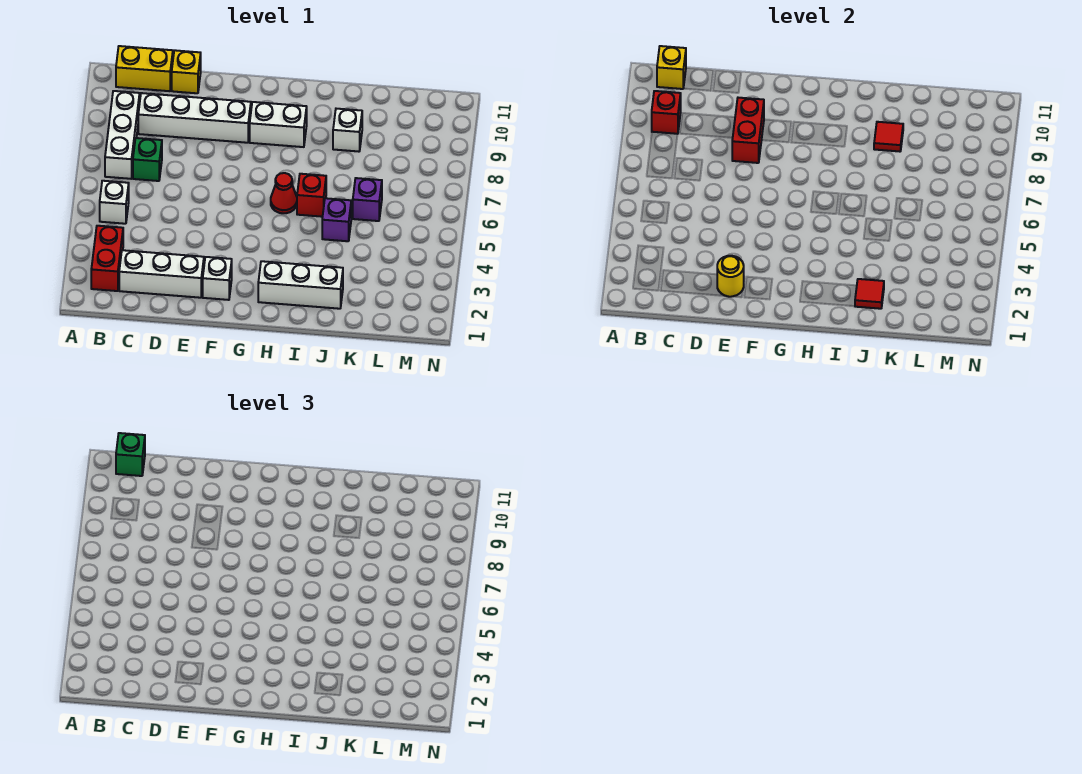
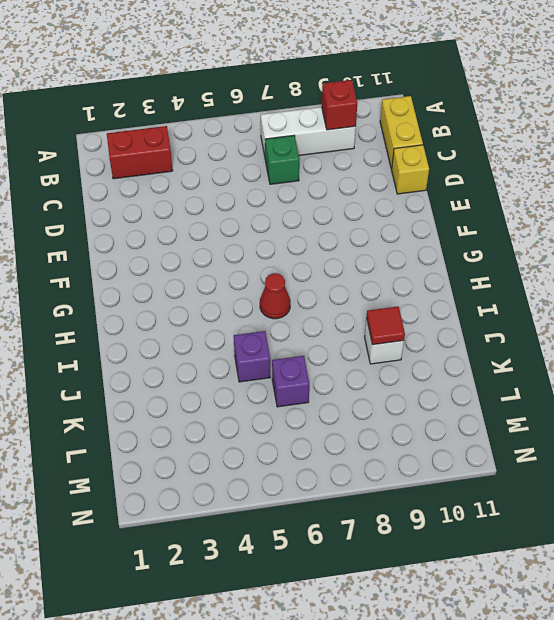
none -> white 1x1 brick [100,181,129,224]
none -> white 1x3 brick [119,250,204,298]
none -> white 1x4 brick [138,93,251,143]

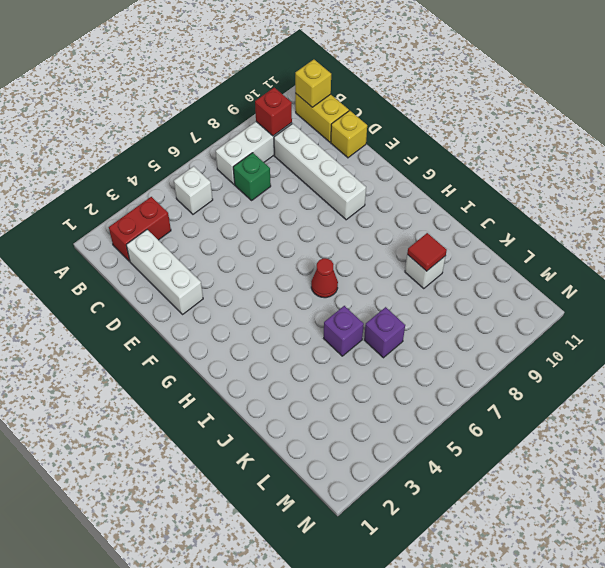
none -> white 1x1 brick [203,257,232,300]
none -> white 1x2 brick [250,102,307,147]
none -> white 1x3 brick [258,261,343,309]

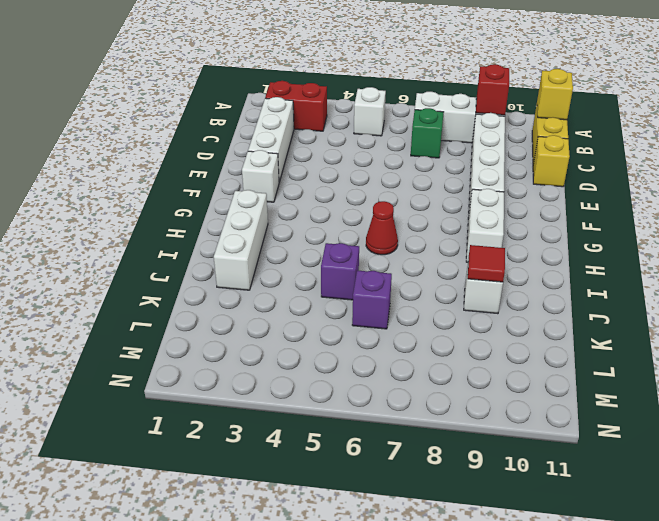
none -> red 1x1 brick [297,174,326,217]
none -> yellow 1x1 round brick [717,256,744,297]
none -> red 1x2 brick [732,98,764,163]

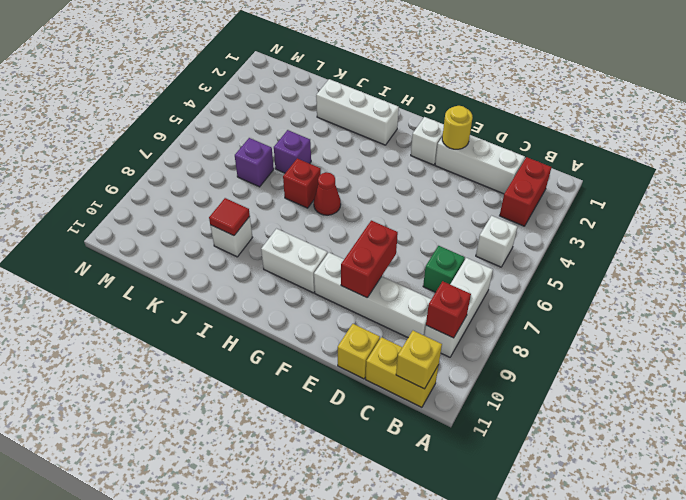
none -> red 1x1 tile [855,279,884,309]
none -> green 1x1 brick [116,433,145,476]

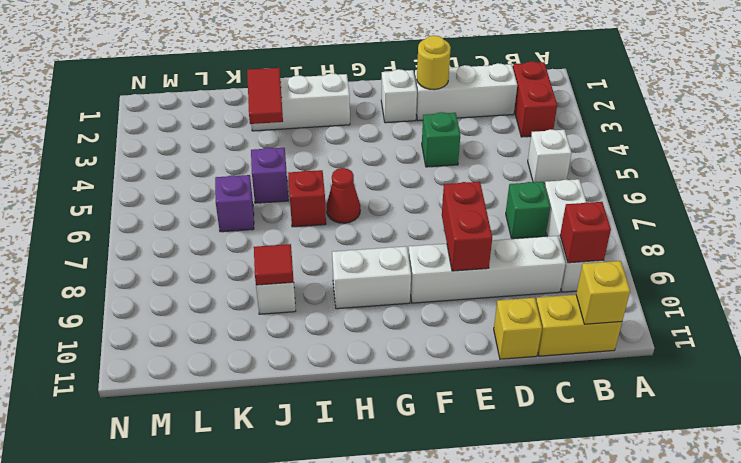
green 1x1 brick [422,112,460,167] -> green 1x1 brick moved to [116,433,145,476]
red 1x2 tile [247,68,283,124] -> red 1x1 tile [855,279,884,309]

